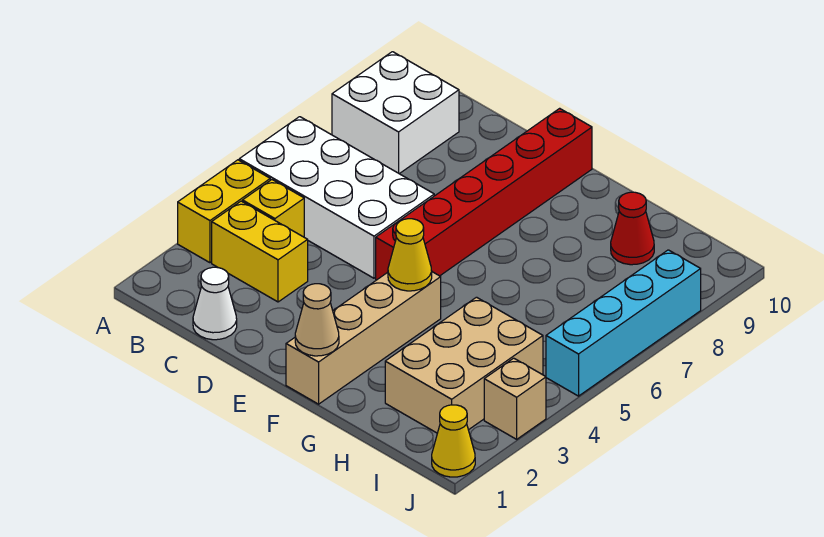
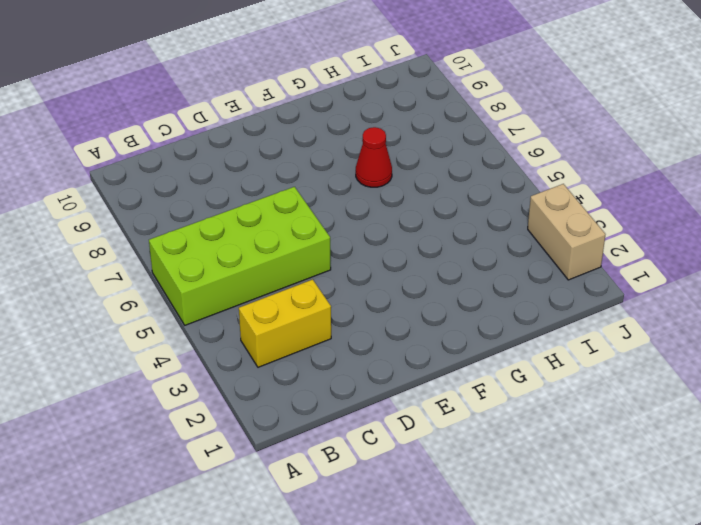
lime 2x4 brick [149,187,331,325] -> white 2x4 brick [239,117,434,278]
red 1x1 cone [356,127,392,187] -> red 1x1 cone moved to [611,192,654,265]
tan 1x2 brick [528,184,606,280] -> tan 1x1 brick [484,358,546,439]
none -> yellow 1x2 brick [178,160,270,263]
none -> white 2x2 brick [332,52,459,174]
none -> yellow 1x1 brick [243,180,304,237]

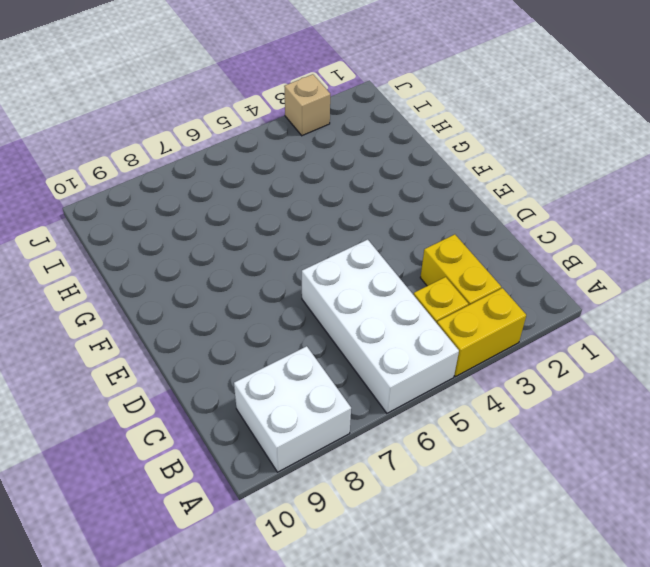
none -> white 1x1 cone [193,267,237,340]
none -> red 1x6 brick [376,108,592,280]
none -> tan 1x4 brick [286,272,441,404]

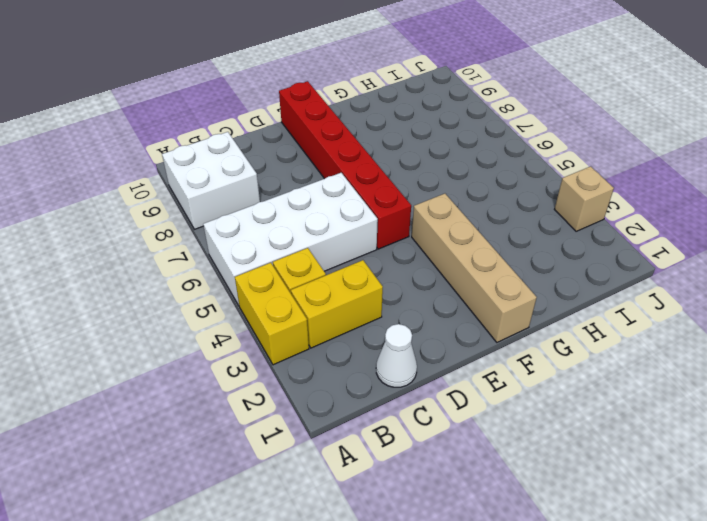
none -> tan 2x3 brick [385,297,543,433]
none -> red 1x1 cone [611,192,654,265]
none -> yellow 1x1 cone [432,405,475,477]

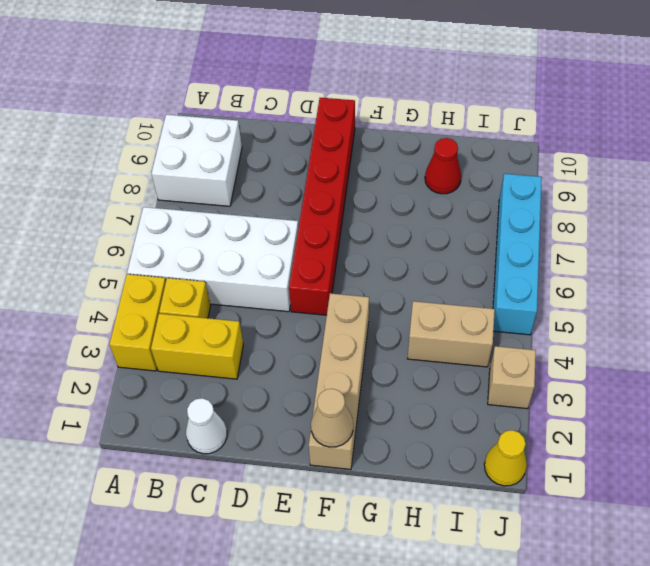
tan 1x2 brick [408,301,495,367] -> tan 2x3 brick [385,297,543,433]
none -> yellow 1x1 cone [388,219,432,291]

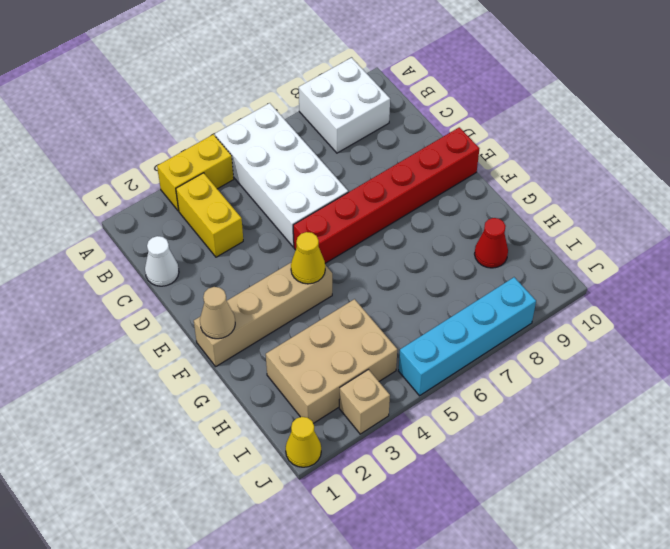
none -> yellow 1x1 brick [243,180,304,237]

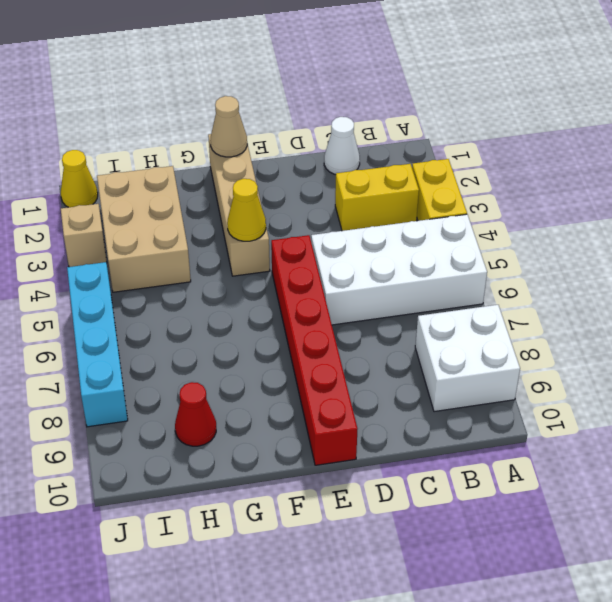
none -> yellow 1x1 brick [243,180,304,237]

